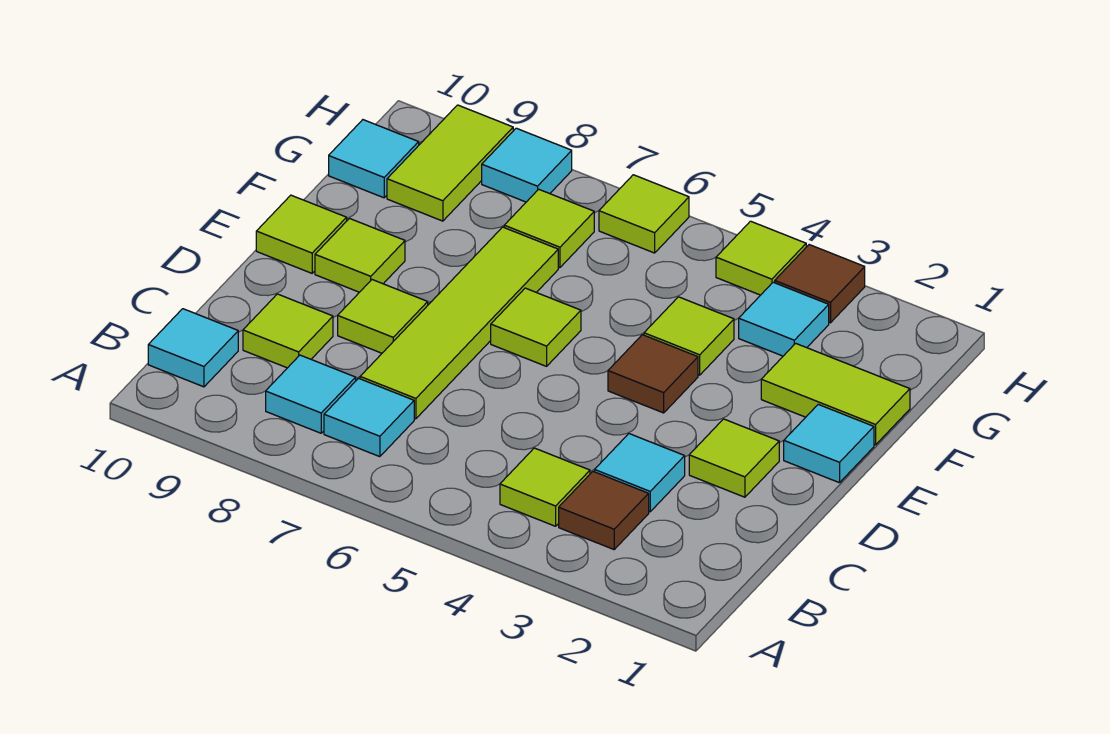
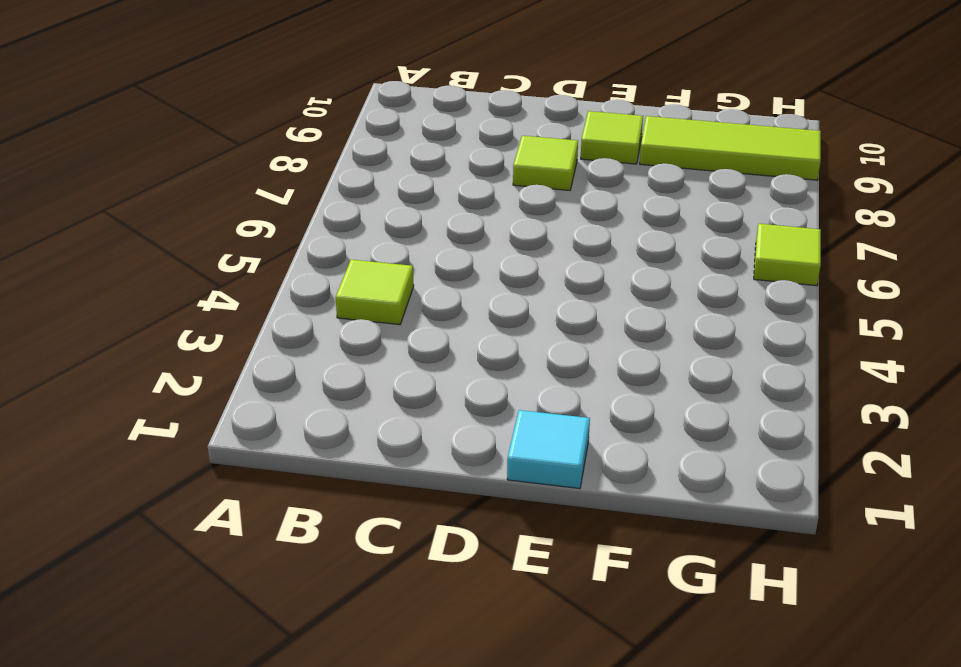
lime 1x3 tile [640,116,821,180] -> lime 1x2 tile [387,105,513,221]
none -> brown 1x1 tile [559,472,649,549]
none -> cyan 1x1 tile [324,378,414,457]
none -> cyan 1x1 tile [266,355,356,433]

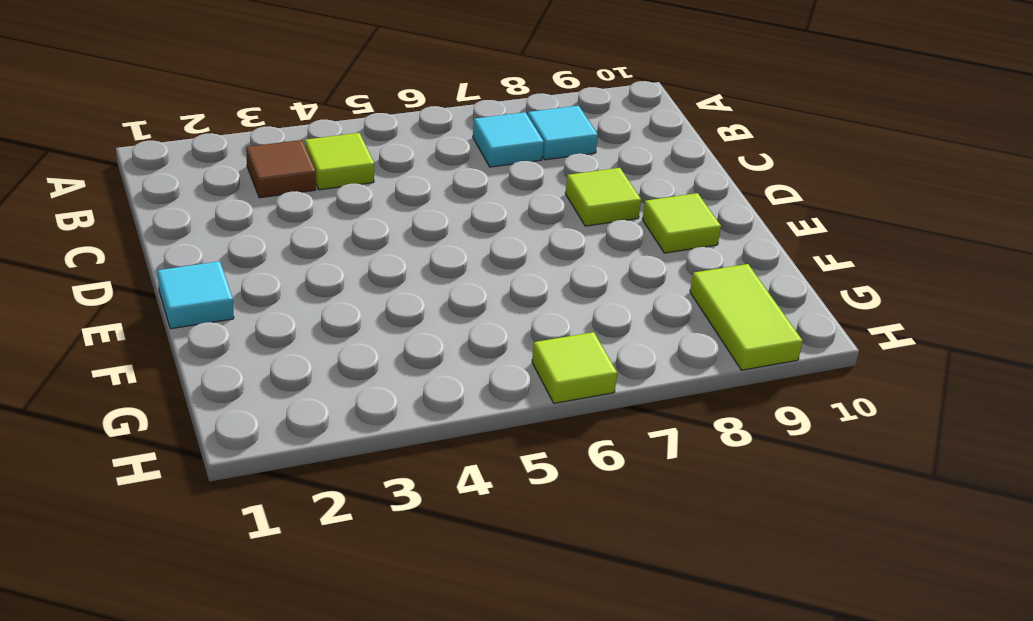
none -> cyan 1x1 tile [148,309,238,387]
none -> cyan 1x1 tile [595,434,685,512]
none -> lime 1x4 tile [360,227,558,419]

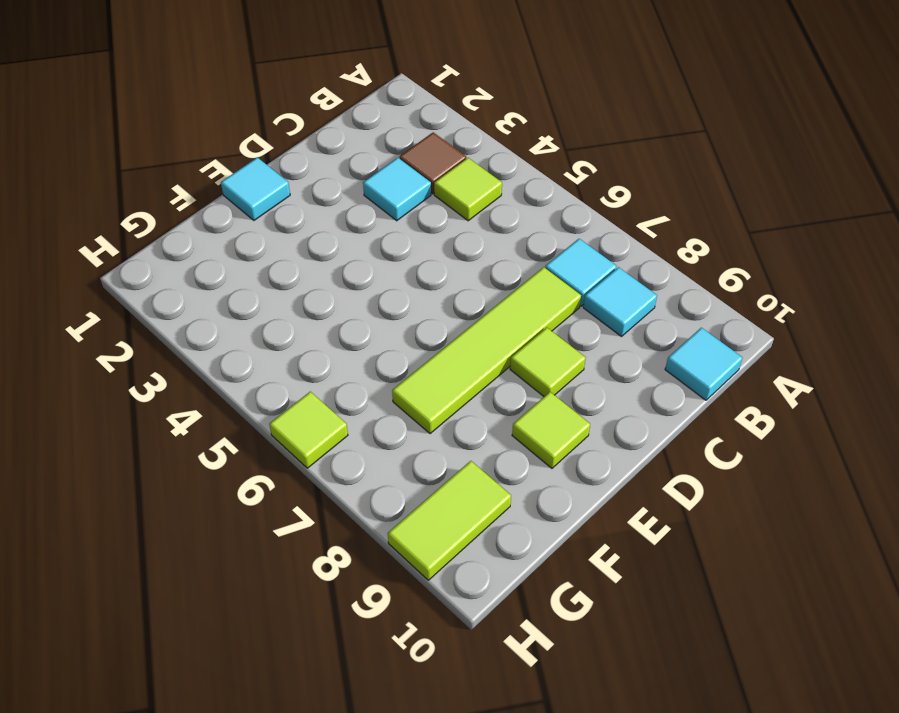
none -> lime 1x1 tile [243,294,333,368]
none -> lime 1x1 tile [689,419,779,497]
none -> brown 1x1 tile [608,335,698,413]

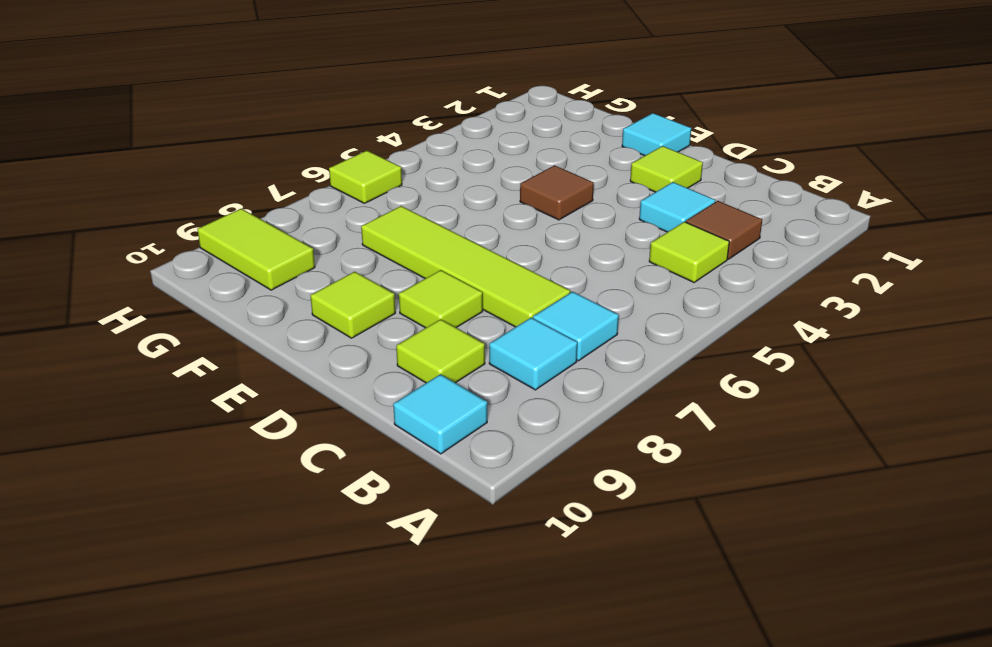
none -> lime 1x1 tile [491,288,581,366]
none -> lime 1x1 tile [256,195,347,273]
none -> lime 1x2 tile [761,343,910,445]

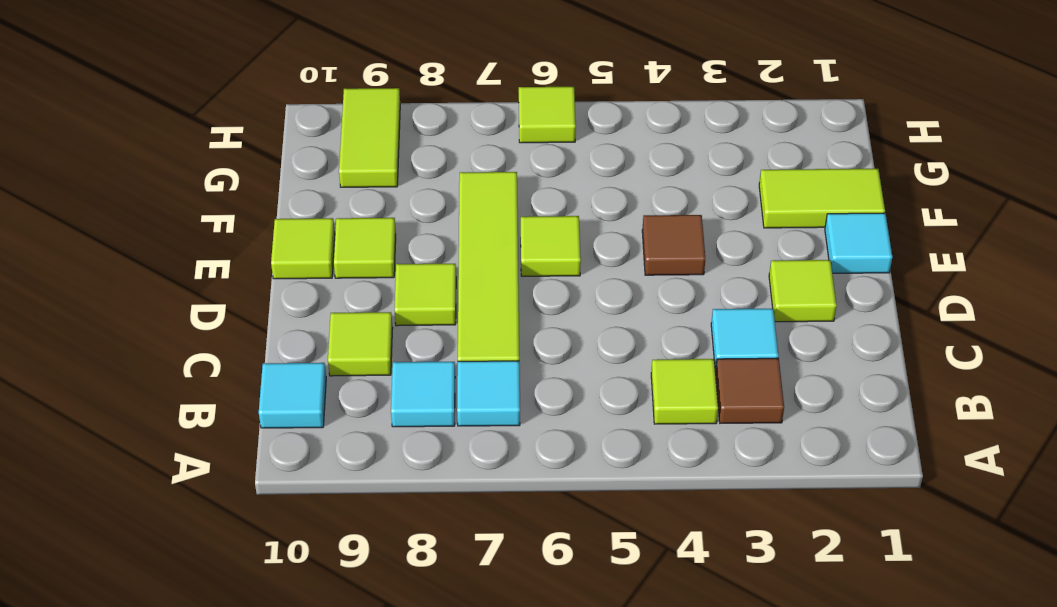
none -> lime 1x1 tile [644,297,734,375]
none -> cyan 1x1 tile [739,282,829,356]
none -> lime 1x1 tile [504,189,594,268]

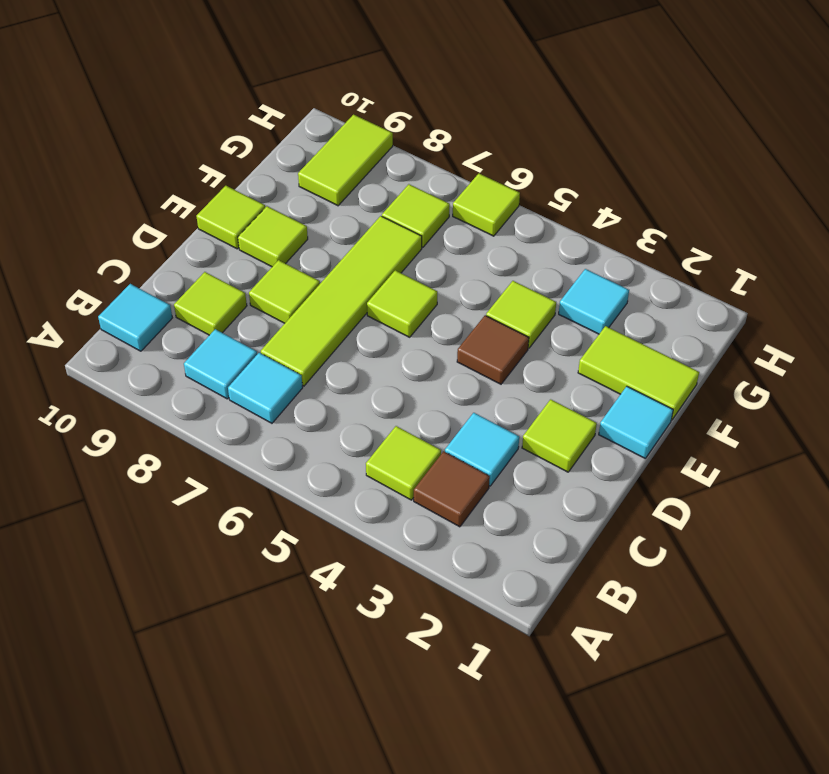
none -> cyan 1x1 tile [329,120,419,198]
none -> brown 1x1 tile [775,245,865,323]
none -> lime 1x1 tile [716,221,806,295]

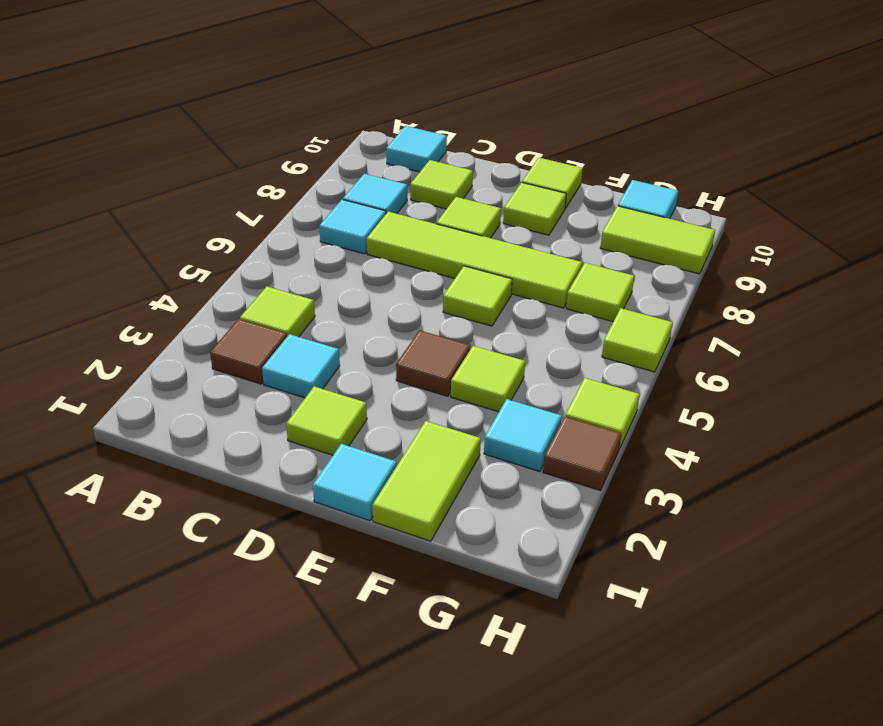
none -> cyan 1x1 tile [482,128,572,202]

